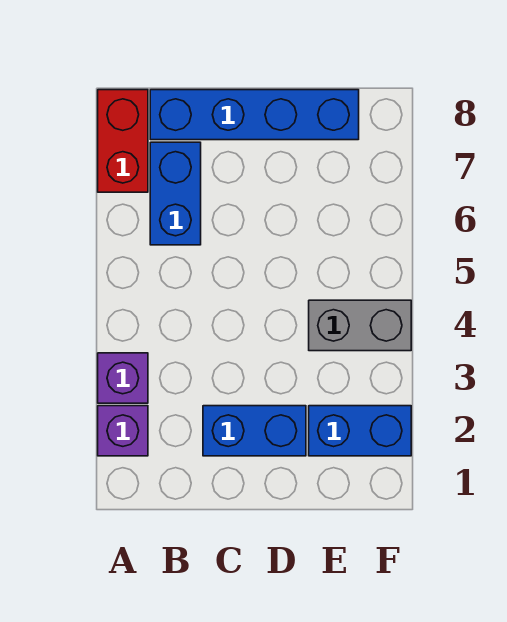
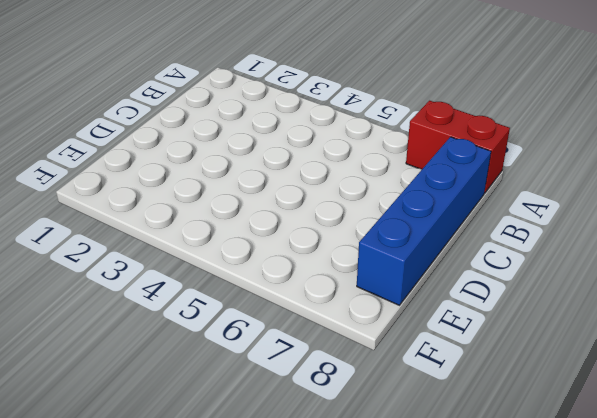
none -> purple 1x1 brick [98,406,148,456]
none -> purple 1x1 brick [98,353,148,403]

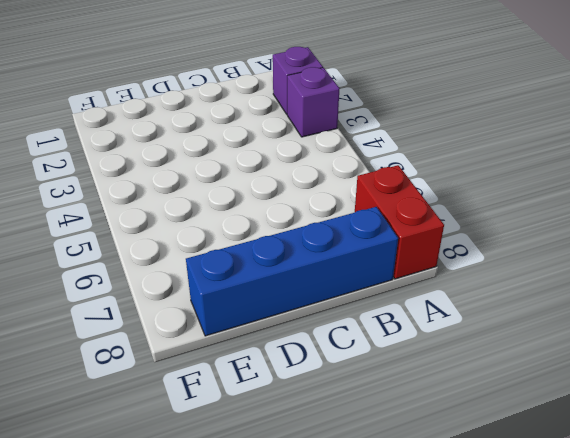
none -> blue 1x2 brick [150,142,201,245]
none -> blue 1x2 brick [203,406,306,456]

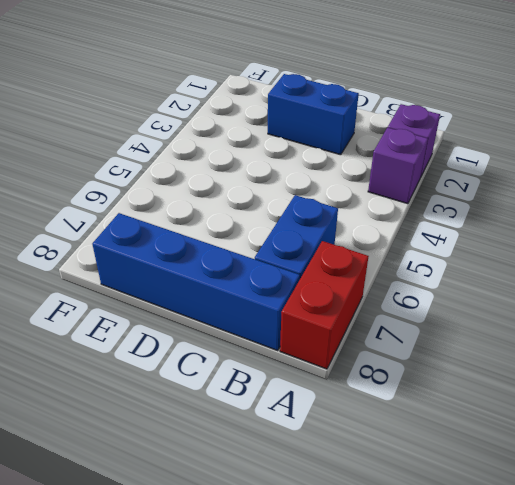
none -> blue 1x2 brick [309,406,411,456]
none -> grey 1x2 brick [309,300,411,351]

